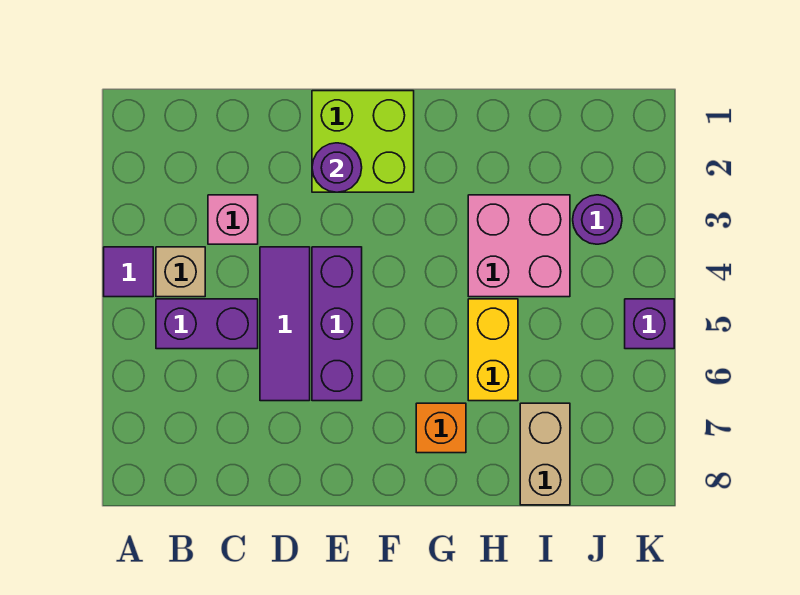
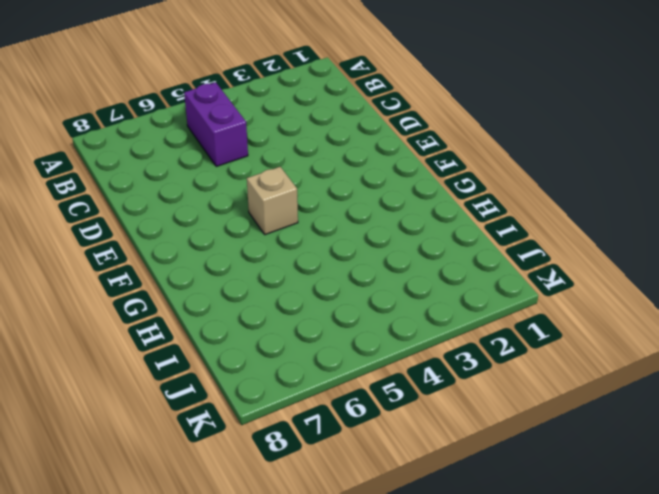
tan 1x1 brick [247,167,298,235] -> tan 1x1 brick moved to [156,247,205,297]
none -> purple 1x1 tile [104,247,153,297]
none -> pink 1x1 brick [208,195,258,244]
none -> purple 1x3 tile [260,247,310,401]

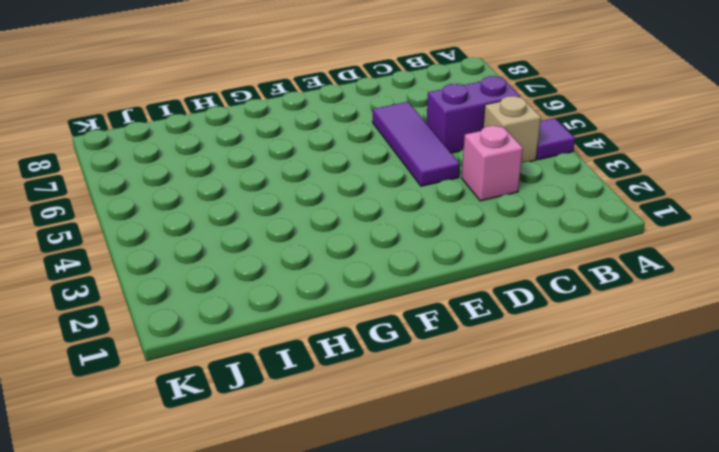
none -> lime 2x2 brick [312,91,414,192]
none -> purple 1x3 brick [312,247,362,401]
none -> orange 1x1 brick [416,403,466,453]

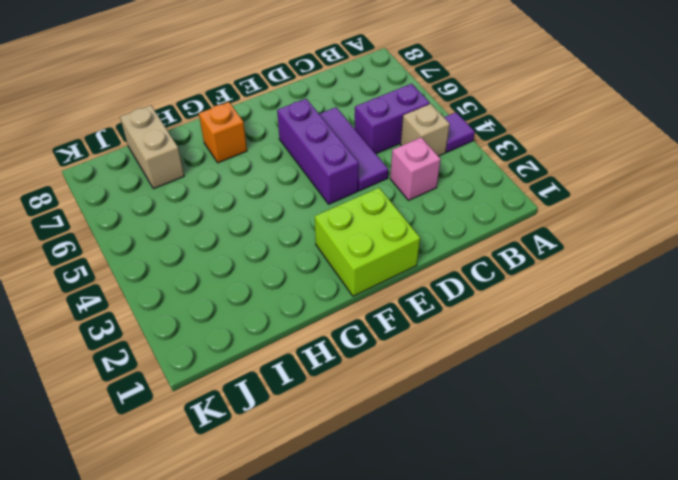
none -> pink 2x2 brick [468,195,570,297]
none -> yellow 1x2 brick [468,299,518,401]
none -> purple 1x1 round brick [573,195,622,244]

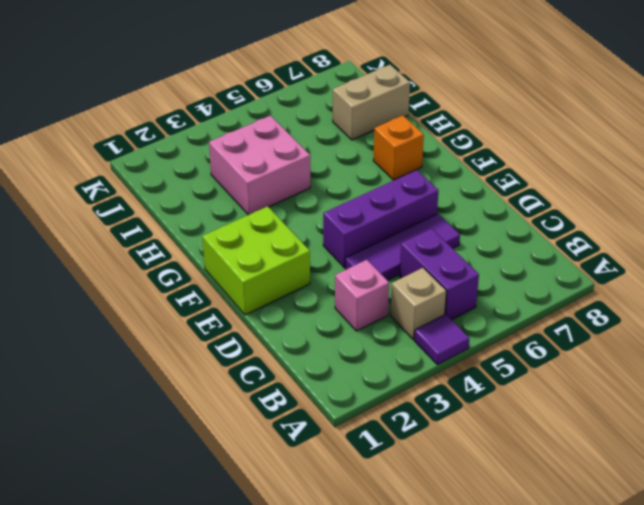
none -> yellow 1x2 brick [468,299,518,401]
none -> purple 1x1 round brick [573,195,622,244]
none -> purple 1x1 brick [625,299,674,349]

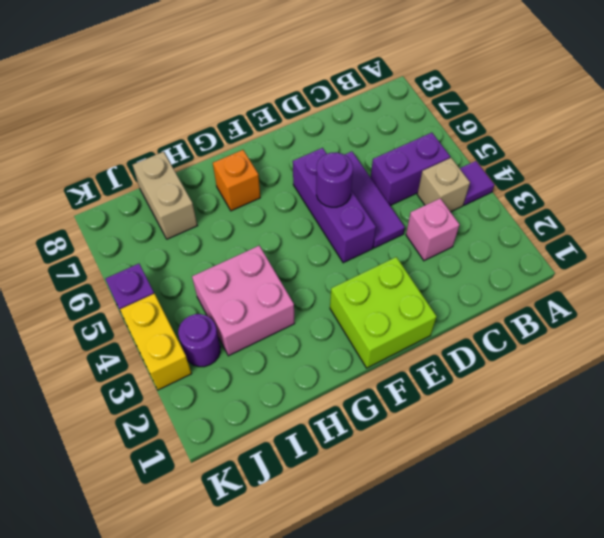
purple 1x1 round brick [316,152,353,207] -> purple 1x1 round brick moved to [312,143,362,192]
yellow 1x2 brick [120,294,192,390] -> yellow 1x2 brick moved to [468,299,518,401]

